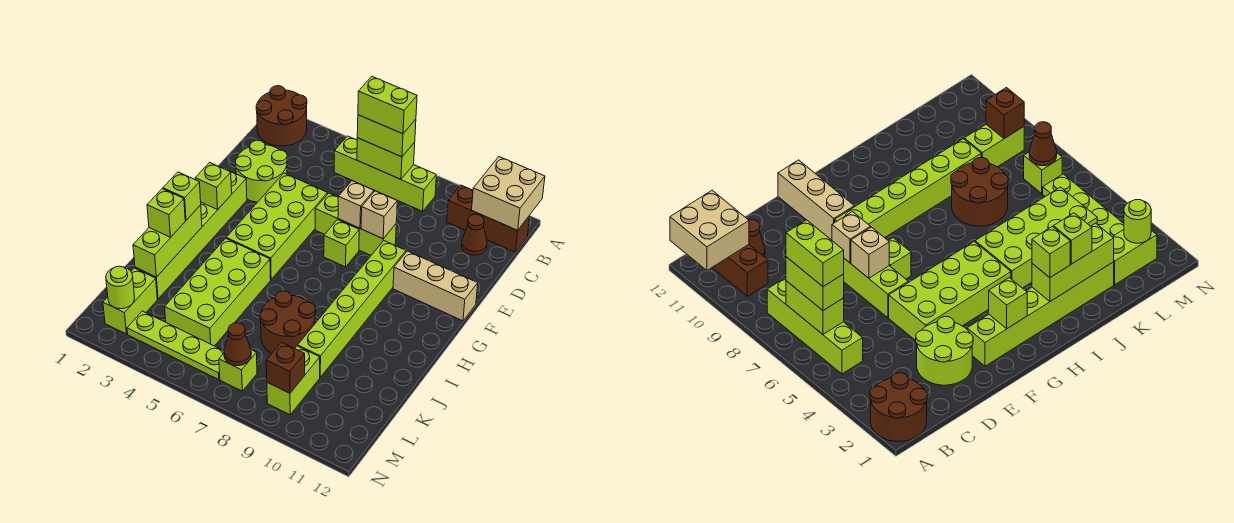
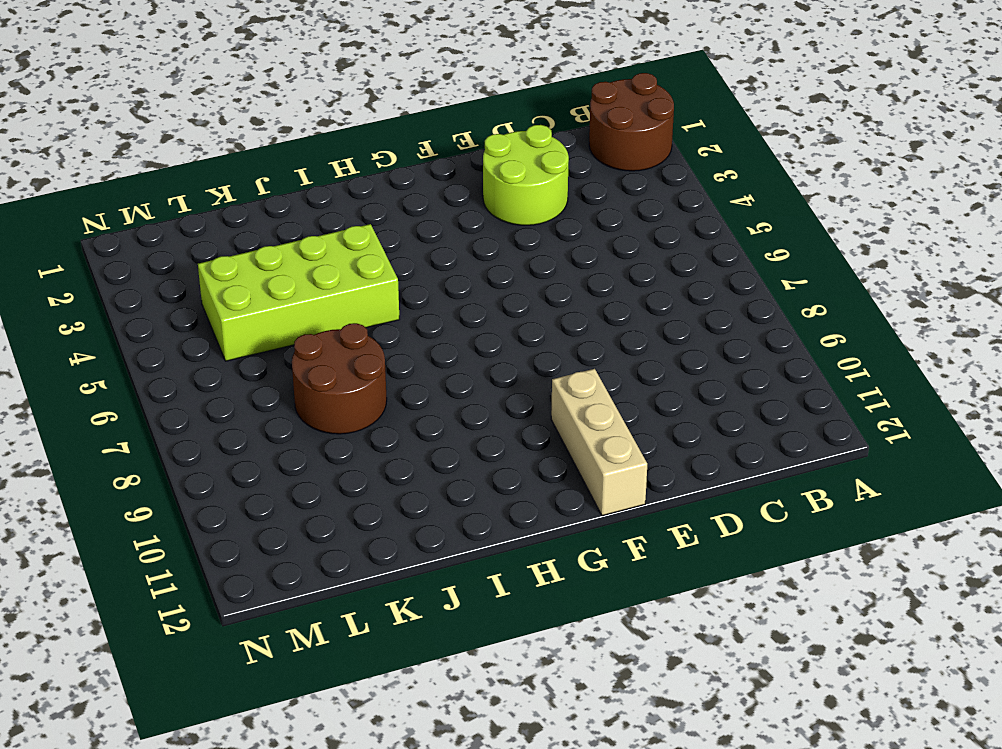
none -> lime 1x4 brick [334,136,436,211]
none -> brown 1x3 brick [447,185,530,252]
none -> brown 1x1 cone [461,214,487,255]
none -> lime 2x4 brick [226,173,328,279]

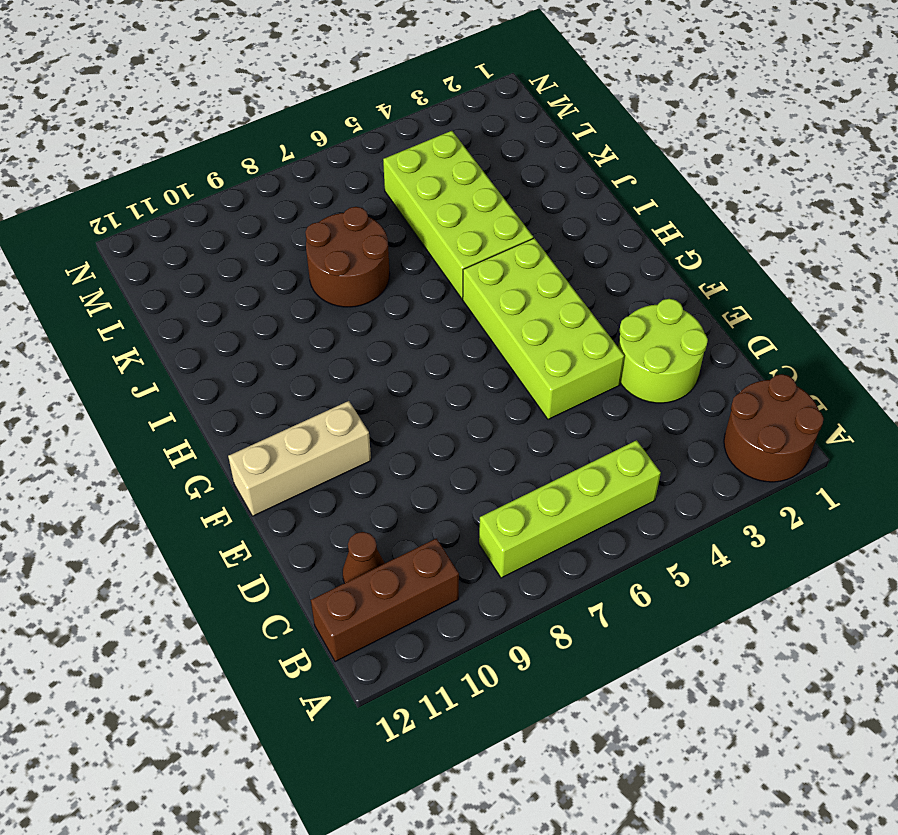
none -> lime 1x3 brick [315,193,396,255]
none -> lime 1x6 brick [135,169,247,299]
none -> lime 1x1 brick [324,220,359,267]
none -> lime 1x6 brick [298,241,406,377]

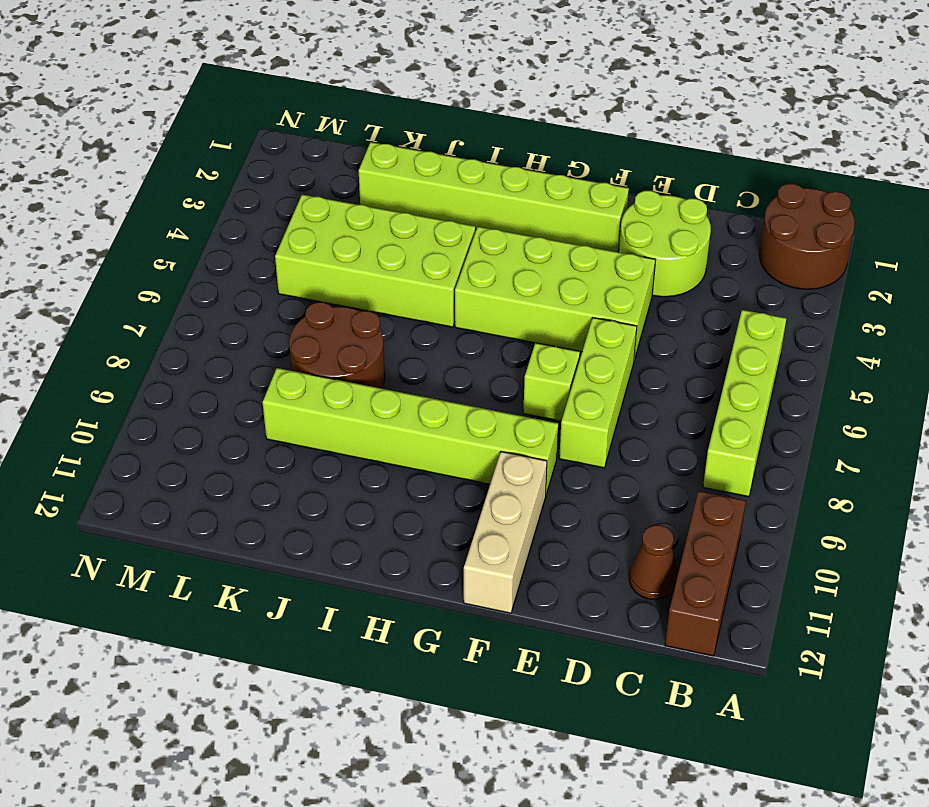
none -> lime 1x2 brick [103,268,157,334]
none -> lime 1x2 brick [267,346,320,415]
none -> lime 1x4 plate [127,311,224,379]
none -> lime 1x1 brick [219,350,257,391]

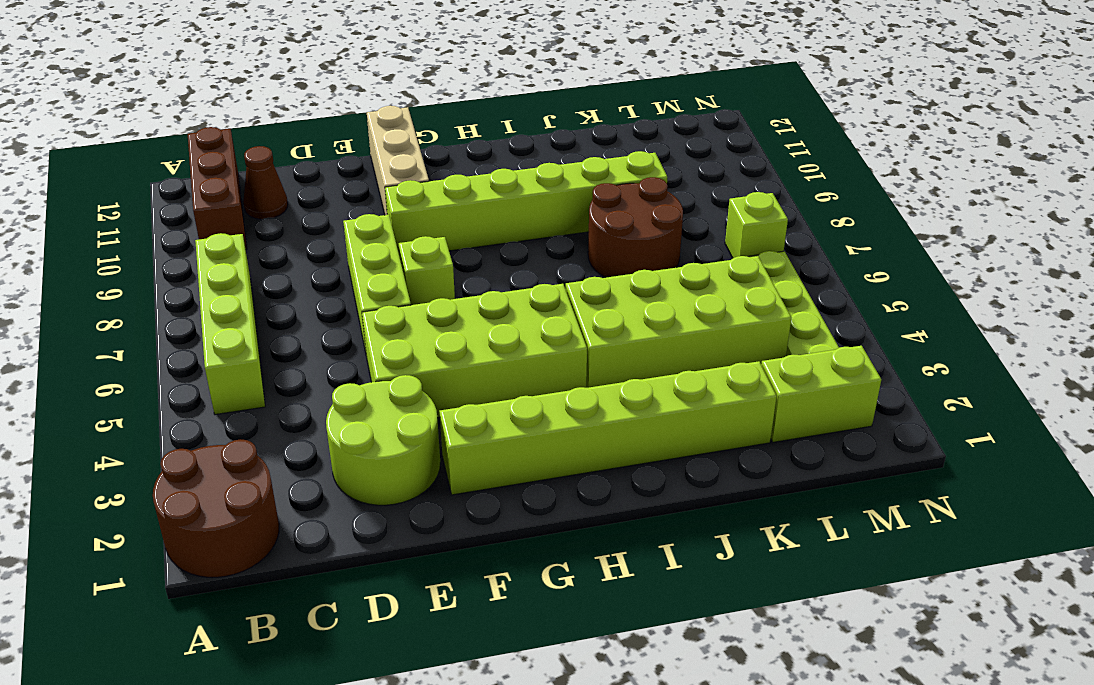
none -> lime 1x2 brick [267,346,320,415]
none -> tan 2x2 brick [472,157,545,230]
none -> lime 1x2 brick [357,138,415,179]
none -> tan 1x1 brick [338,181,374,228]

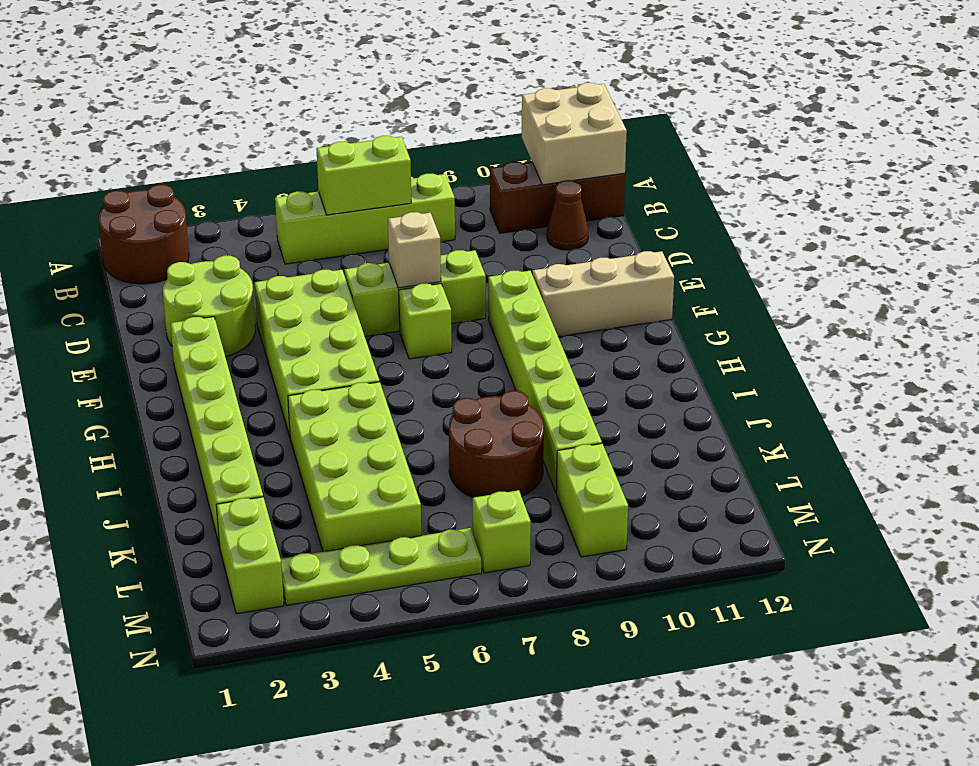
none -> tan 1x1 brick [361,191,397,239]
none -> lime 1x1 brick [195,162,232,210]
none -> lime 1x3 brick [133,205,202,277]
none -> lime 1x1 round brick [106,266,135,309]

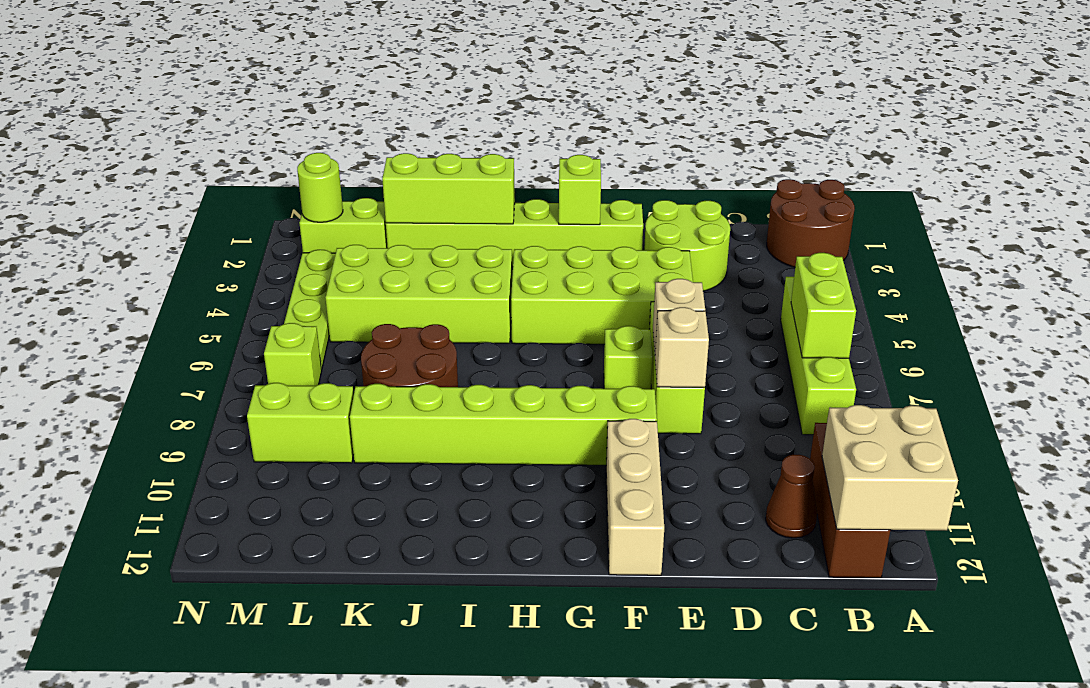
none -> brown 1x1 cone [224,323,251,366]
none -> brown 1x1 brick [266,342,305,393]
none -> lime 1x2 brick [357,115,416,157]
none -> lime 1x1 brick [163,172,201,220]

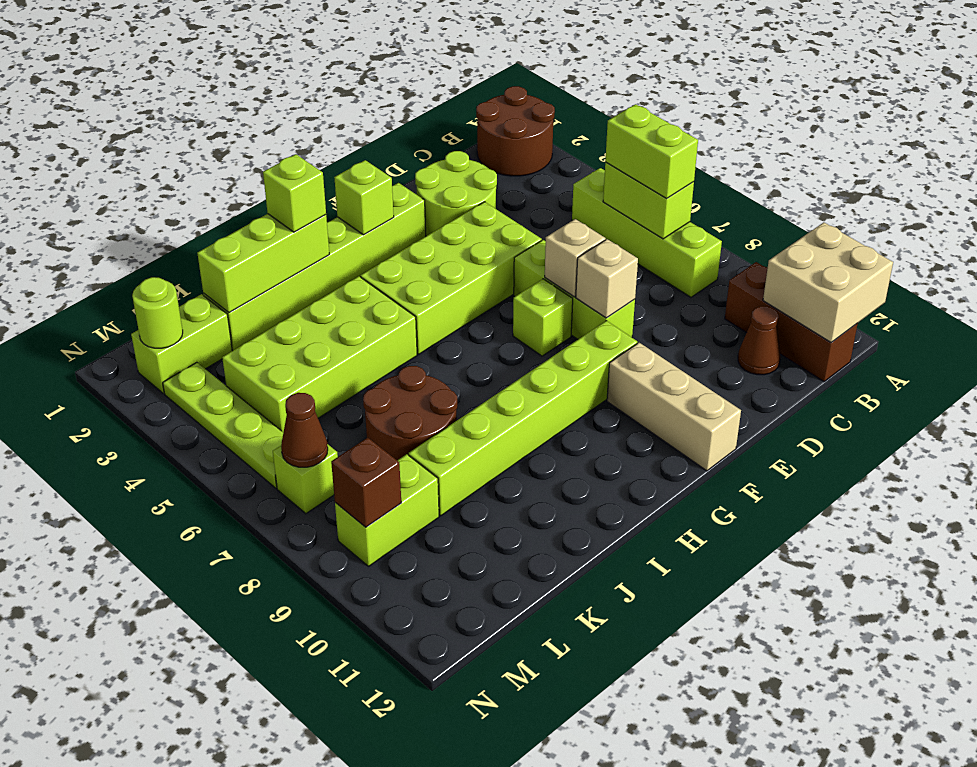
none -> lime 1x1 brick [147,189,185,238]
none -> lime 1x2 brick [358,77,417,134]

